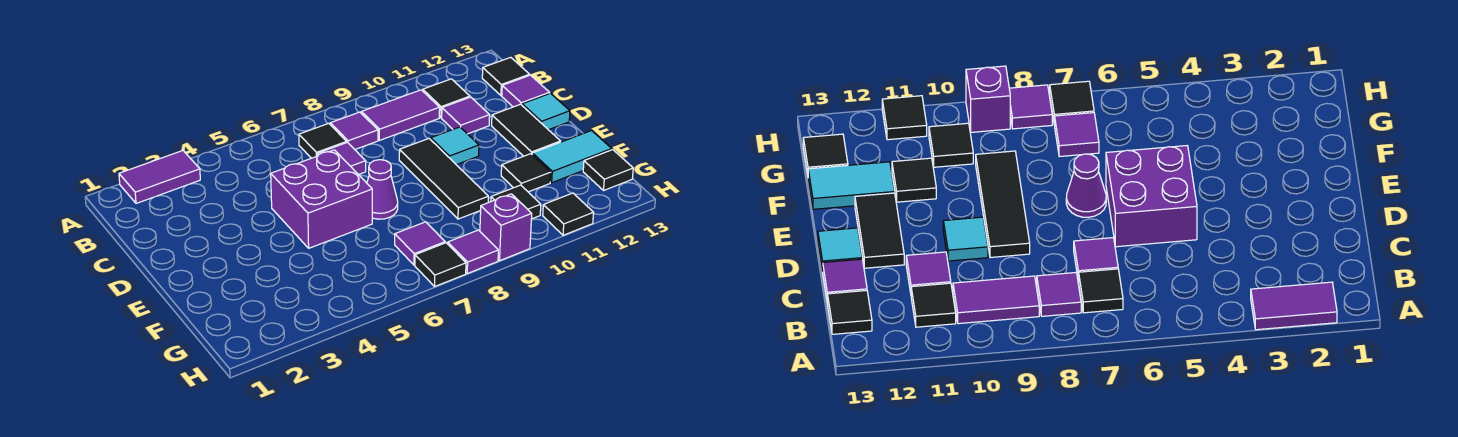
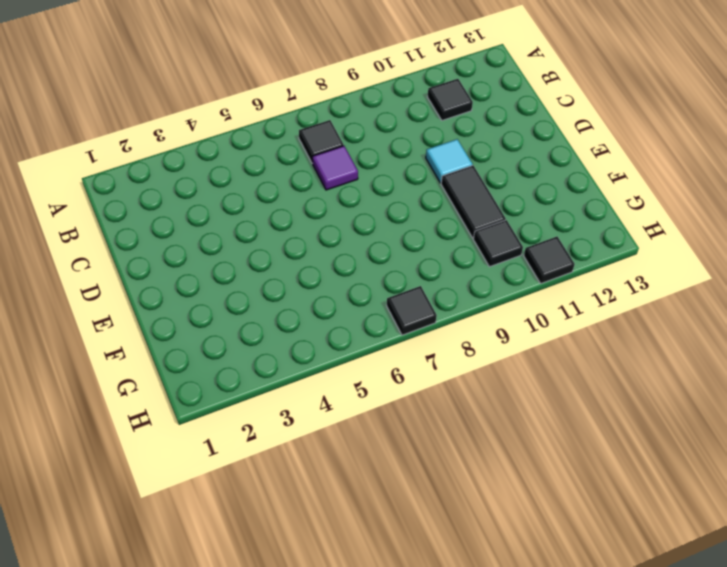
black 1x2 tile [441,165,506,238] -> black 1x2 tile moved to [492,104,561,156]
none -> purple 1x2 tile [119,151,200,203]
none -> purple 1x1 tile [330,112,378,149]
none -> purple 1x2 tile [361,90,440,140]

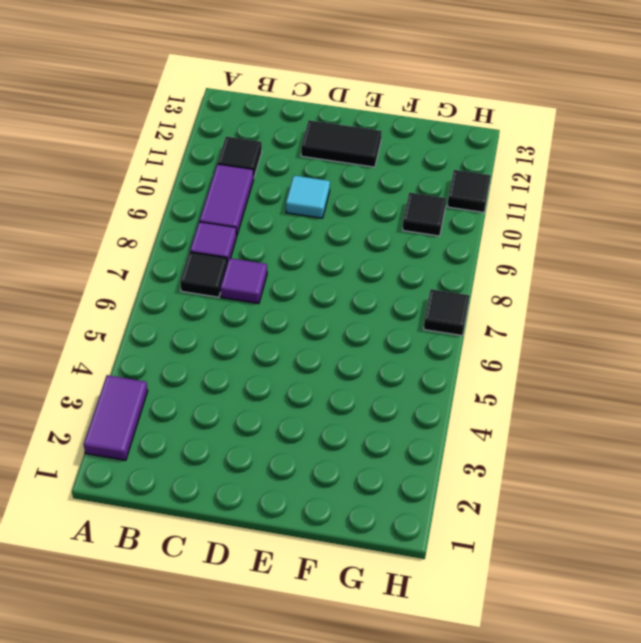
none -> black 1x1 tile [482,57,530,96]
none -> purple 1x1 tile [442,97,490,134]
none -> purple 1x1 tile [502,75,550,107]

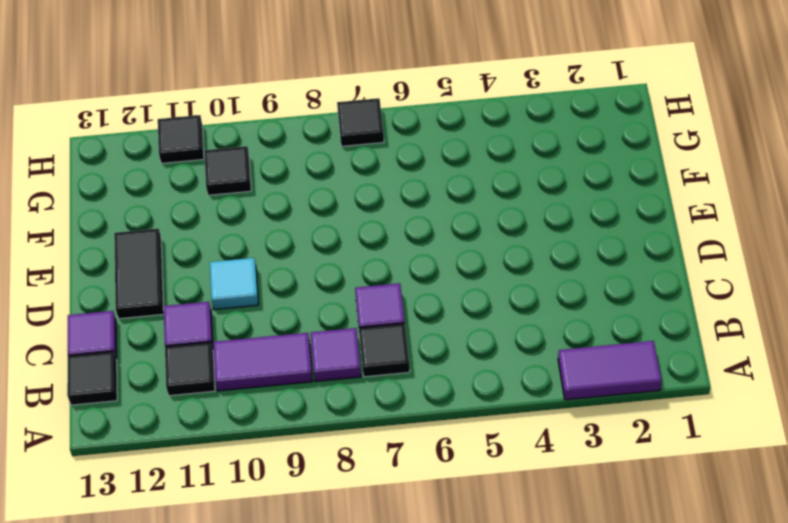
none -> purple 2x2 brick [271,150,372,248]
none -> black 1x3 tile [399,139,488,219]
none -> cyan 1x1 tile [522,93,570,130]

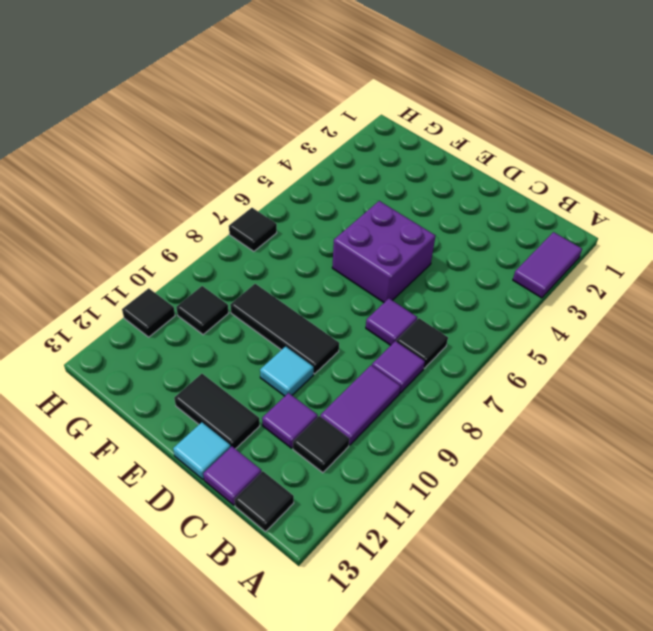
none -> purple 1x1 cone [367,160,398,219]
none -> black 1x1 tile [501,154,551,192]
none -> cyan 1x2 tile [532,131,612,183]

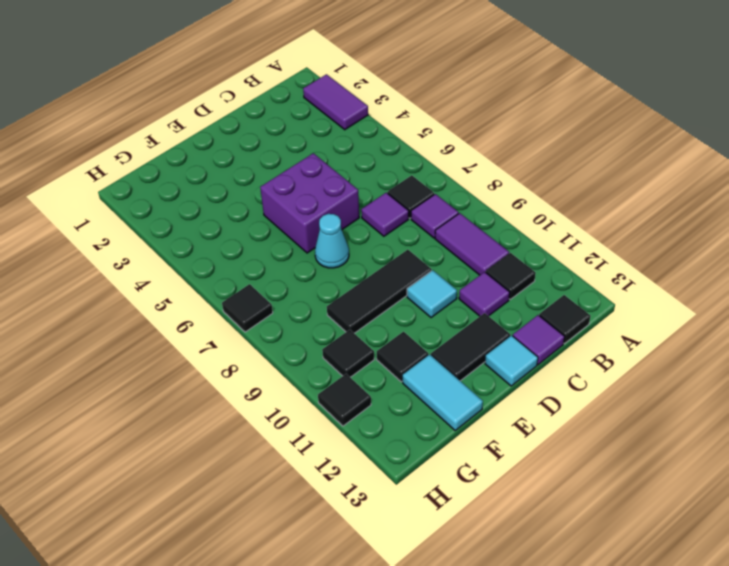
cyan 1x1 cone [315,214,349,268] -> purple 1x1 cone [367,160,398,219]
none -> purple 1x1 tile [395,222,445,265]
none -> black 1x1 tile [583,150,633,190]
none -> purple 1x1 tile [448,230,498,273]

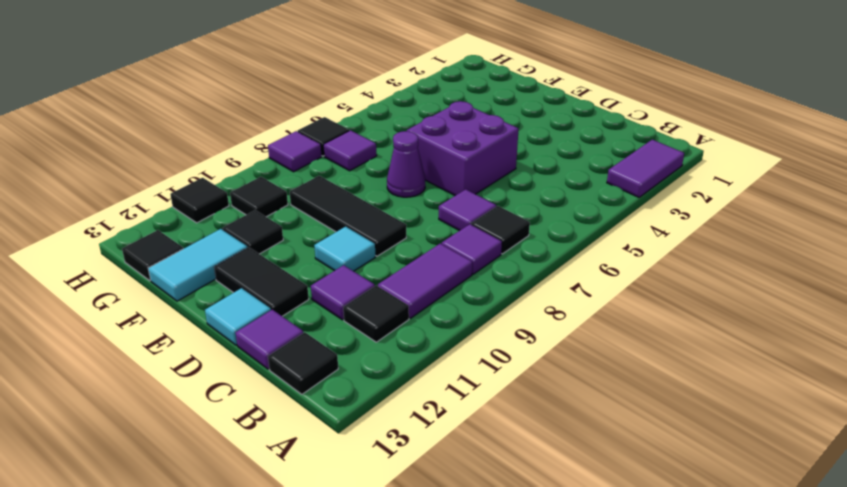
none -> purple 1x1 brick [480,194,532,260]

